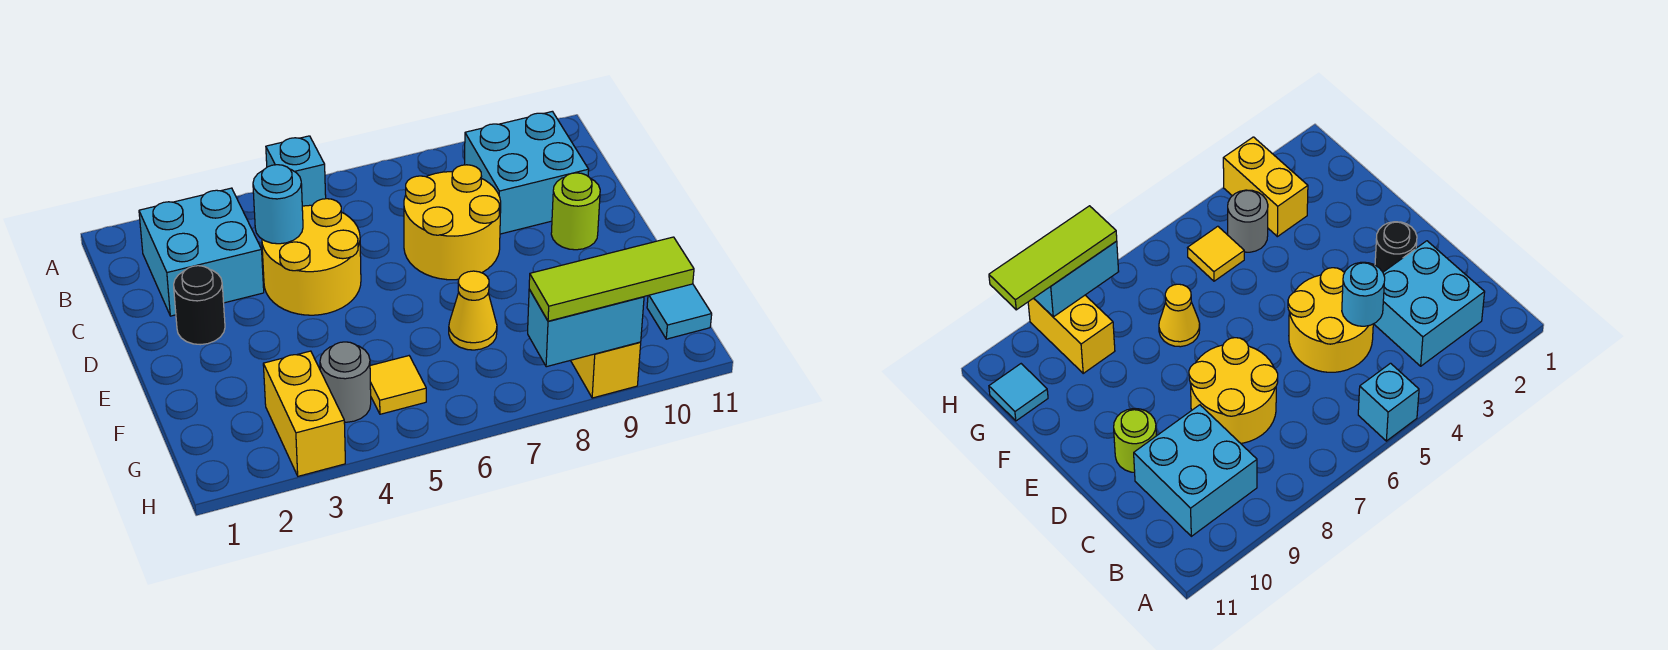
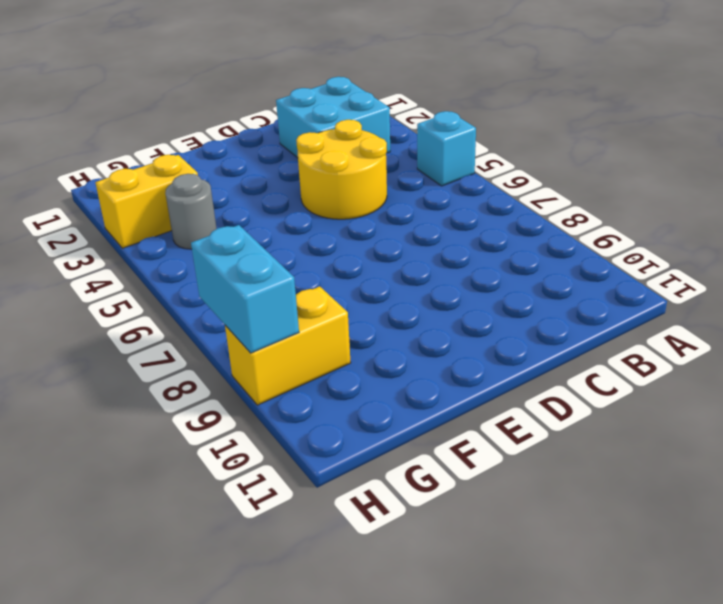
none -> cyan 2x2 brick [465,111,589,234]
none -> yellow 2x2 round brick [404,165,501,280]
none -> black 1x1 round brick [174,266,225,345]

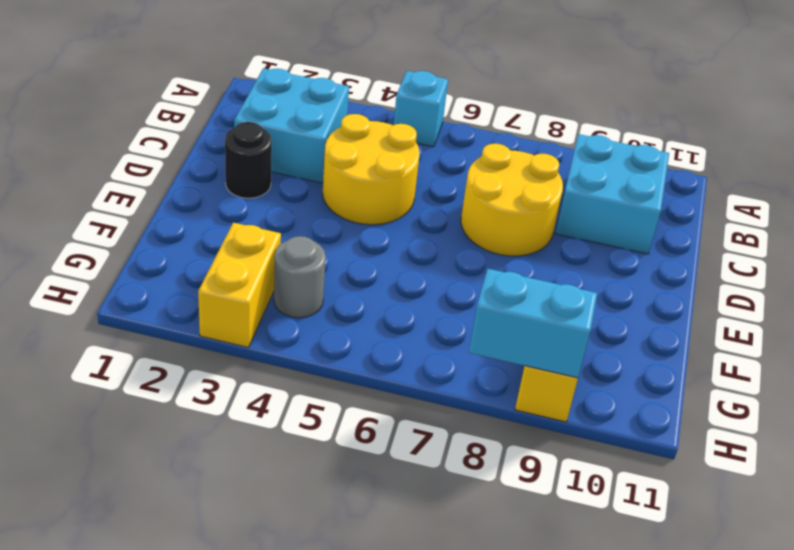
none -> lime 1x1 round brick [551,173,600,250]
none -> yellow 1x1 cone [449,271,497,350]
none -> yellow 1x1 tile [370,356,426,414]

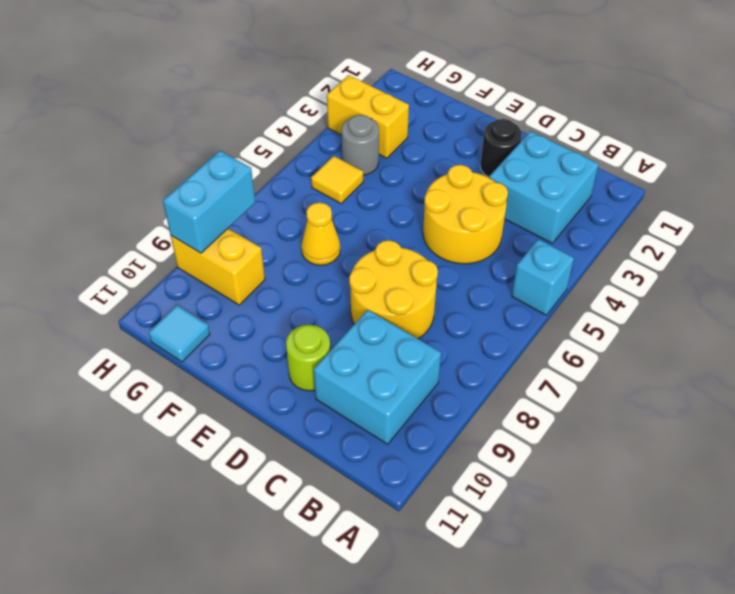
none -> cyan 1x1 round brick [253,165,303,244]
none -> lime 1x3 tile [529,237,694,321]

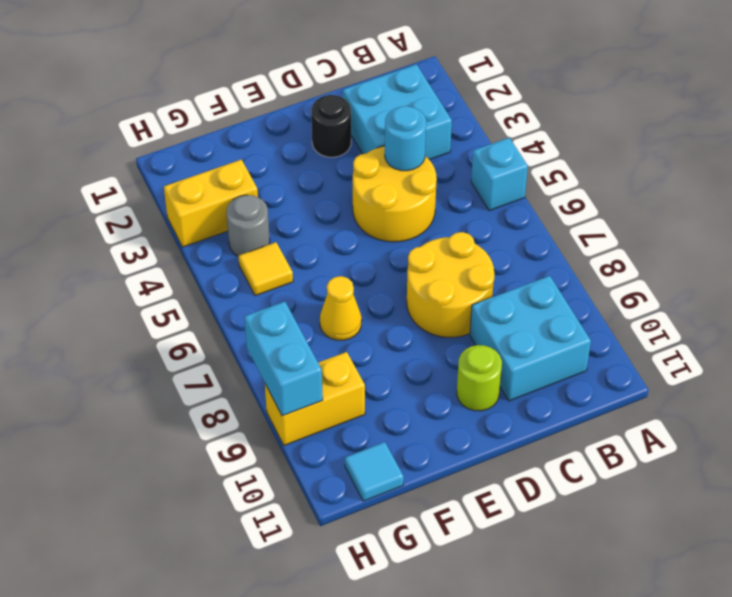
none -> lime 1x3 tile [529,237,694,321]

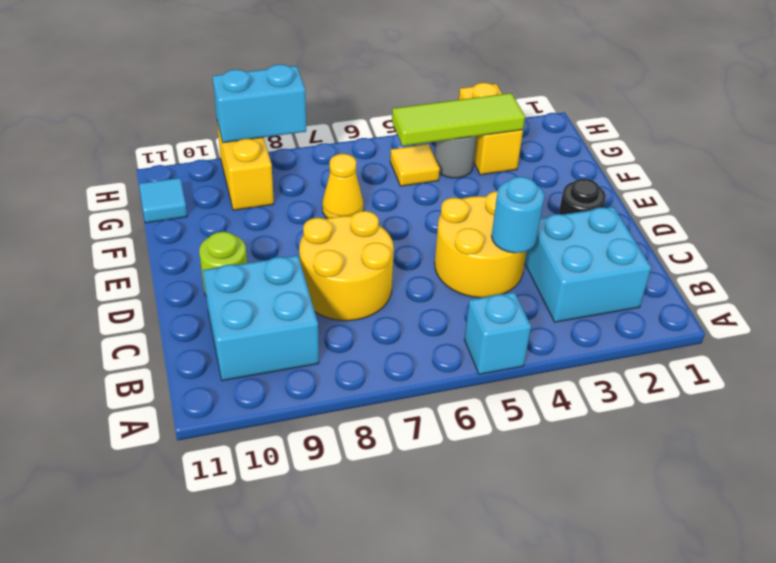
lime 1x3 tile [392,93,525,146] -> lime 1x3 tile moved to [529,237,694,321]

